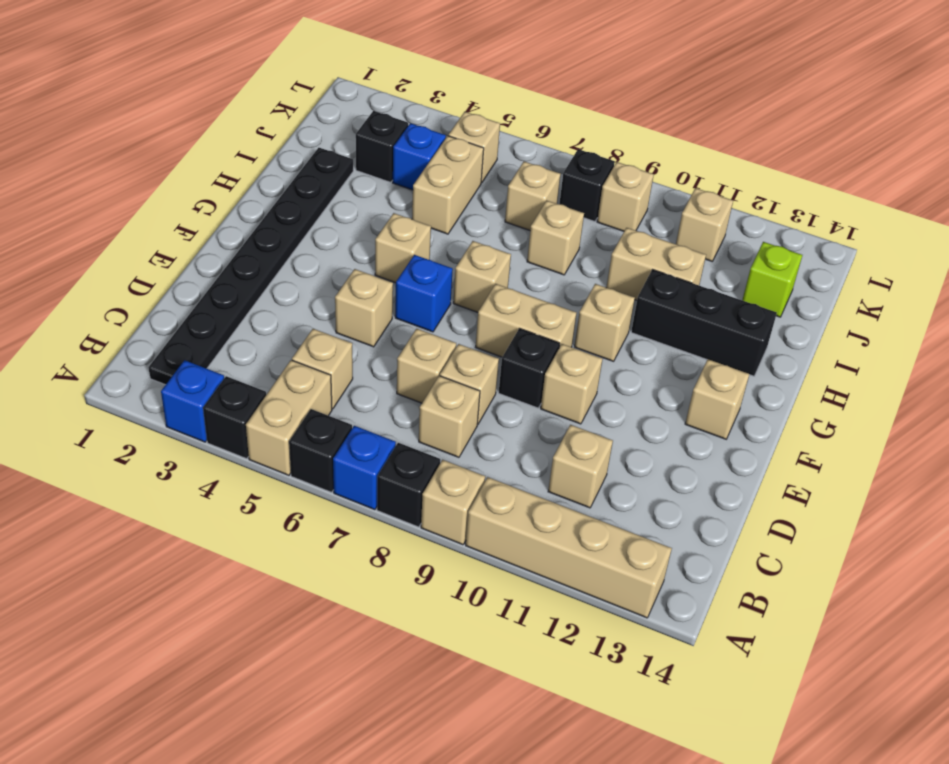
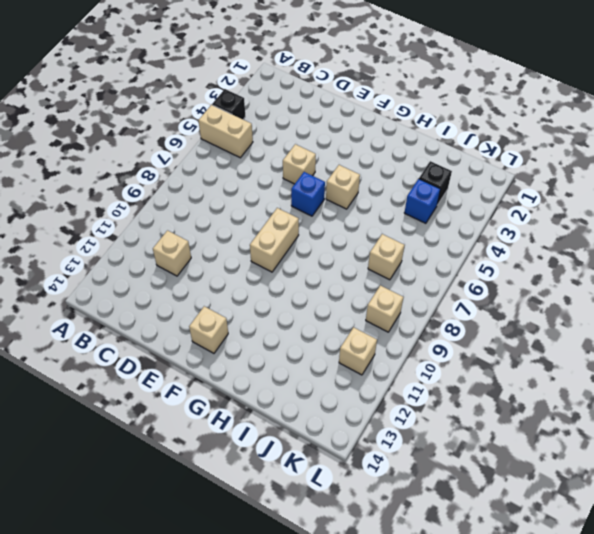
none -> blue 1x1 brick [161,360,224,442]
none -> black 1x1 brick [289,409,352,492]
none -> blue 1x1 brick [333,426,396,510]
none -> black 1x1 brick [377,443,440,527]

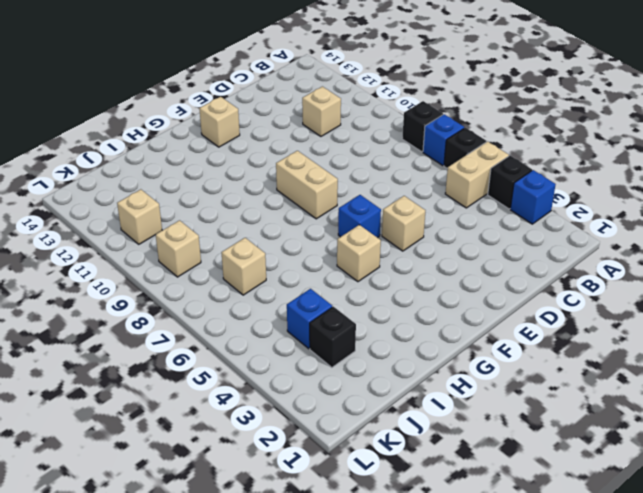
none -> tan 1x1 brick [421,460,485,545]
none -> tan 1x4 brick [466,477,672,618]
none -> black 1x8 plate [149,148,353,385]
none -> tan 1x1 brick [292,329,353,409]

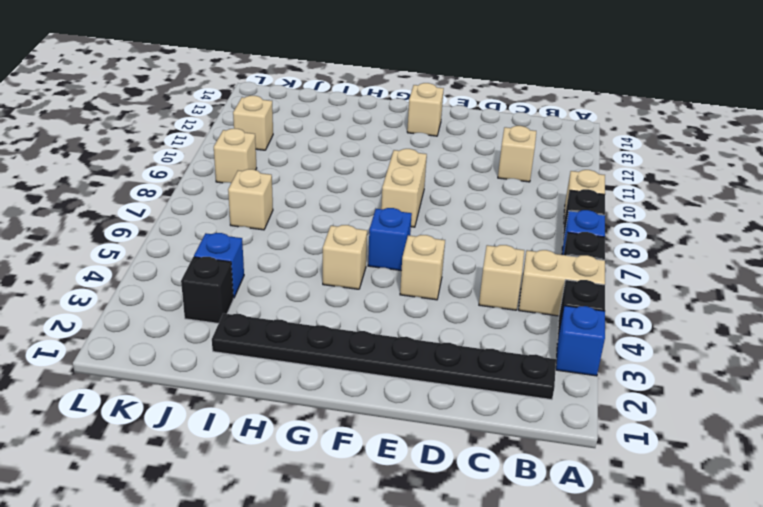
none -> tan 1x4 brick [466,477,672,618]
none -> tan 1x1 brick [419,376,480,457]
none -> tan 1x1 brick [397,329,456,403]
none -> tan 1x1 brick [440,344,499,424]

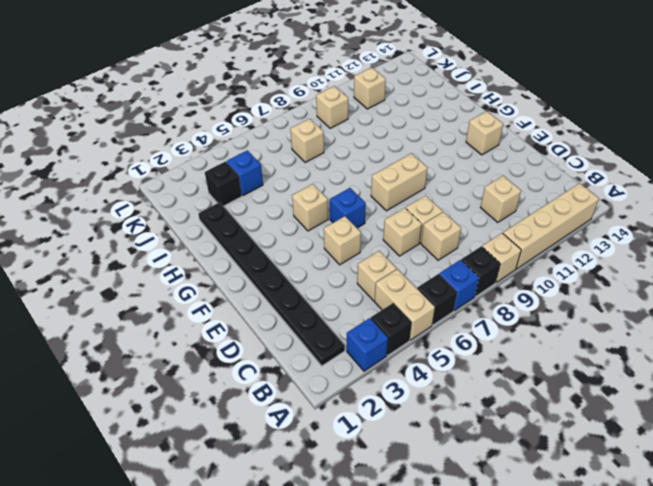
none -> black 1x1 brick [499,328,560,408]
none -> tan 1x1 brick [541,344,603,424]
none -> tan 1x1 brick [453,241,511,312]
none -> tan 1x1 brick [574,284,635,361]

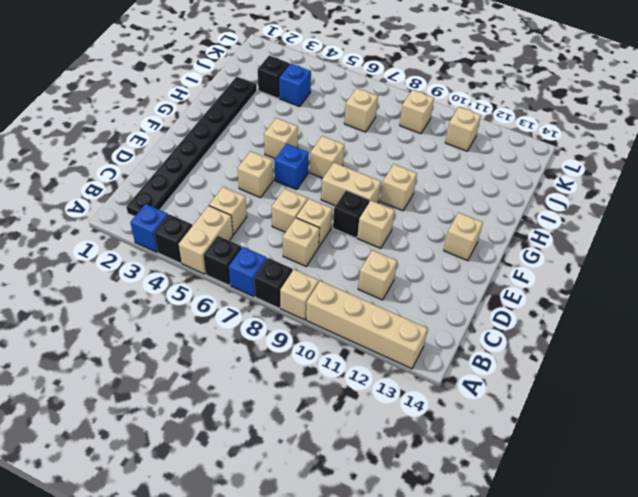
none -> black 1x3 brick [631,270,777,376]
none -> tan 1x2 brick [412,136,484,234]
none -> tan 1x1 brick [527,201,584,275]
none -> tan 1x2 brick [606,228,706,300]

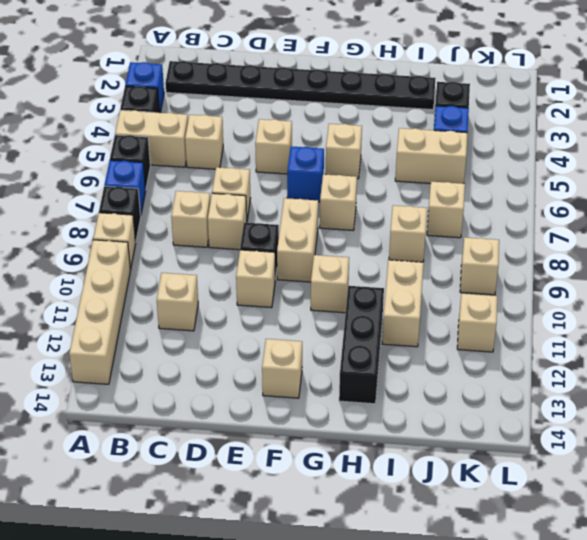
none -> lime 1x1 brick [742,242,802,317]
none -> tan 1x1 brick [448,112,500,183]
none -> black 1x1 brick [560,149,615,221]

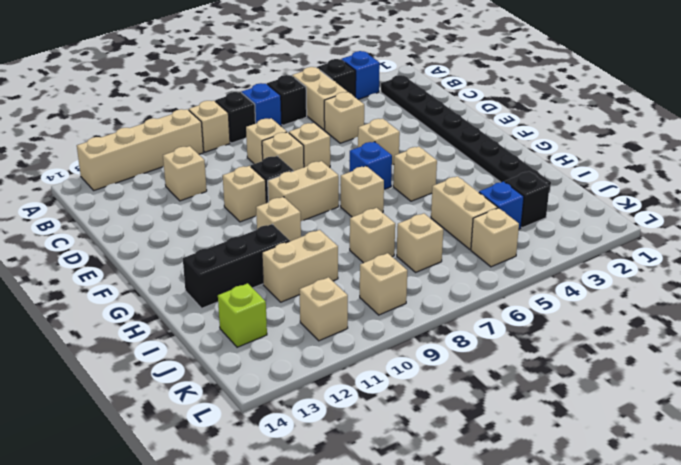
none -> tan 1x1 brick [685,359,750,439]
none -> black 1x1 brick [560,149,615,221]

